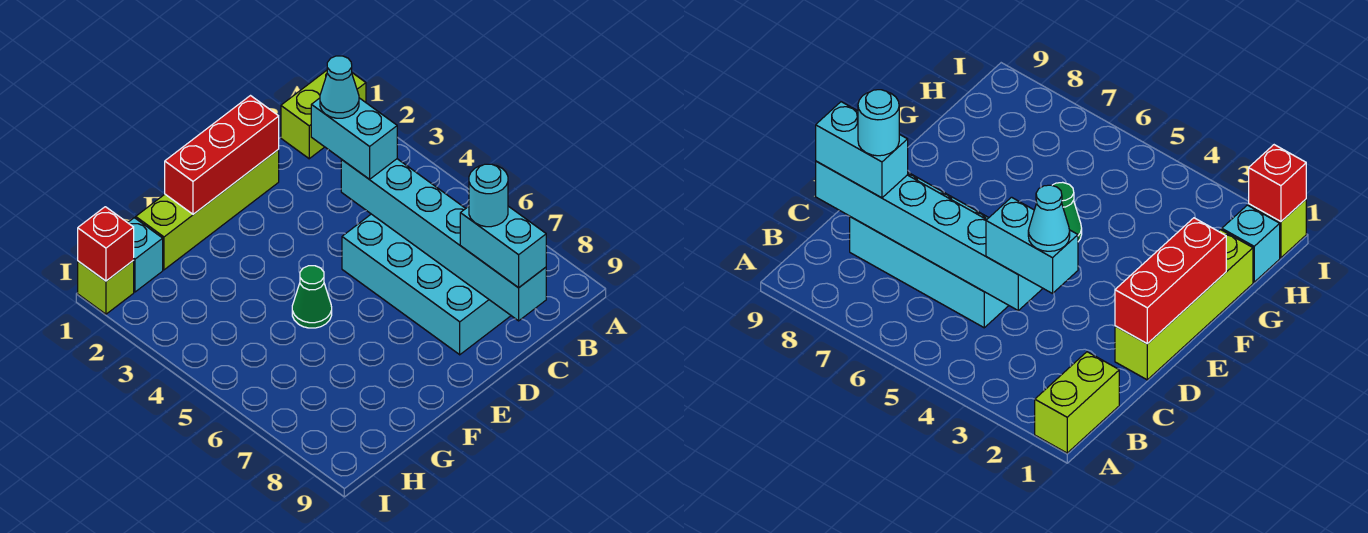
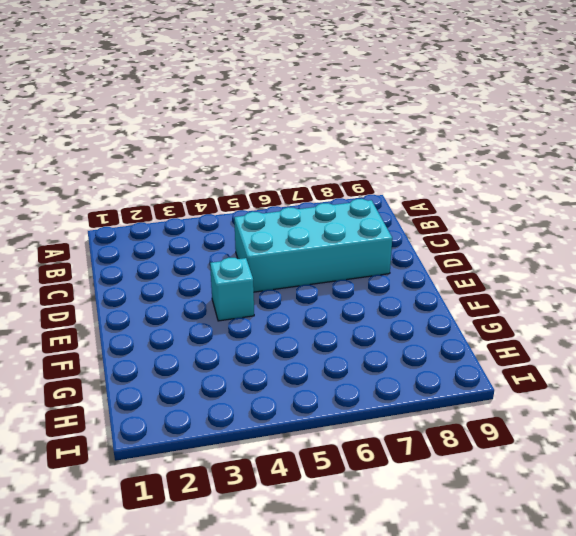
cyan 1x1 brick [210,257,254,321] -> cyan 1x1 brick moved to [128,218,163,292]
none -> lime 1x2 brick [281,70,366,159]
none -> lime 1x4 brick [136,150,279,270]
none -> green 1x1 cone [292,266,332,328]

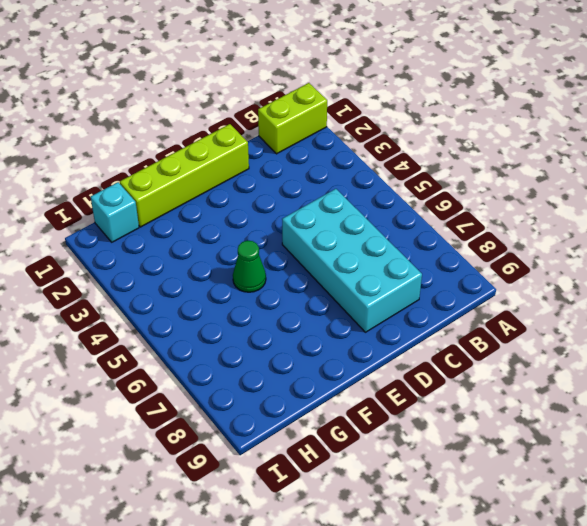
none -> lime 1x1 brick [78,261,134,314]
none -> cyan 1x6 brick [341,159,546,321]
none -> red 1x3 brick [165,96,279,214]

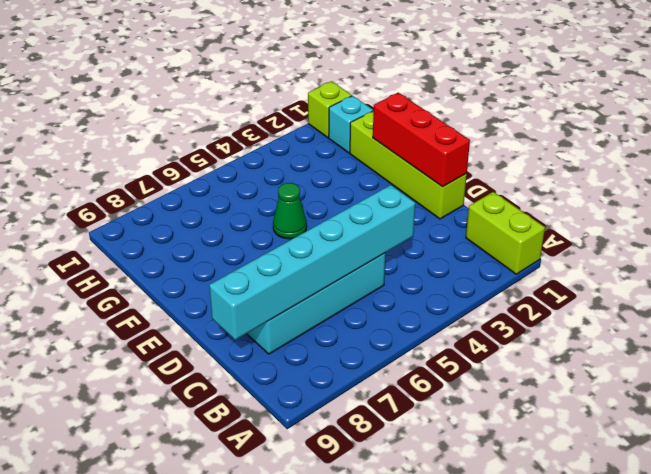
none -> red 1x1 brick [78,207,134,281]
none -> cyan 1x2 brick [311,98,397,179]
none -> cyan 1x2 brick [460,206,546,288]

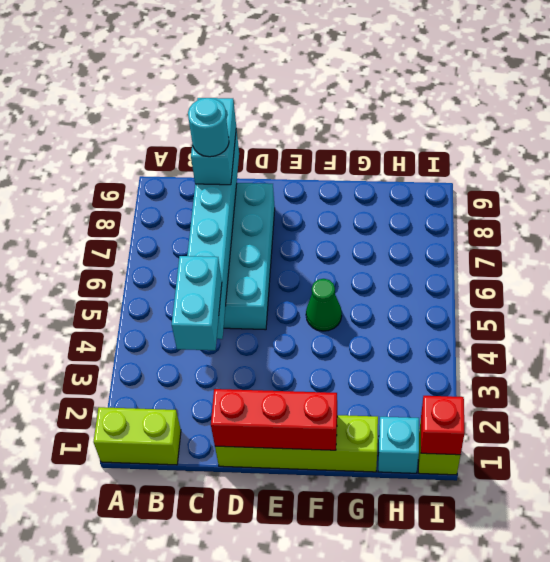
none -> cyan 1x1 cone [320,56,359,118]

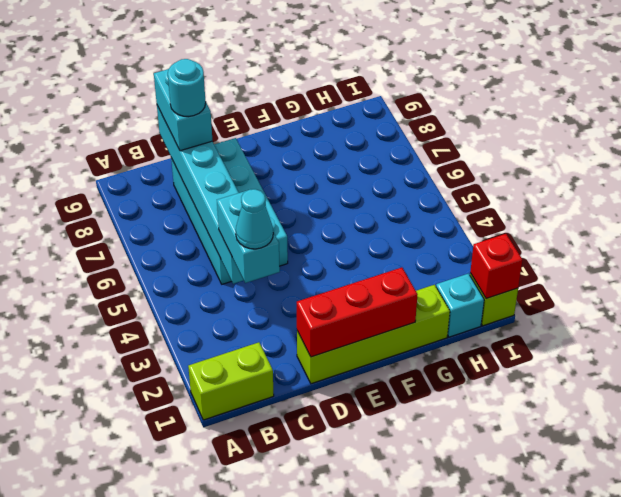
none -> green 1x1 cone [292,266,332,328]

